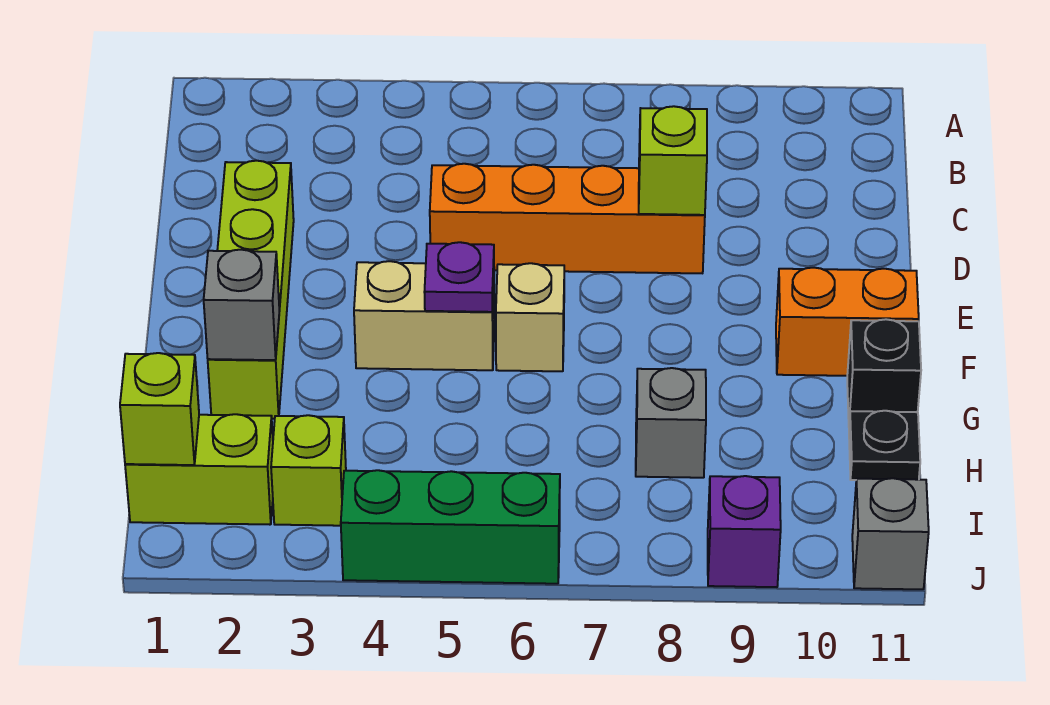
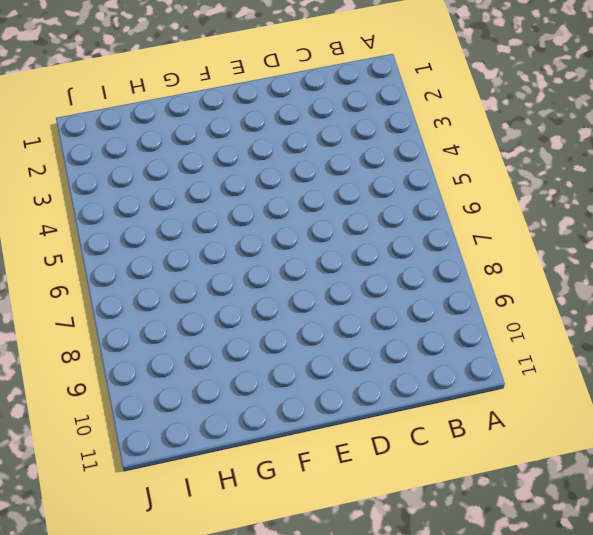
none -> lime 1x4 brick [208,161,294,419]
none -> orange 1x4 brick [430,164,705,273]
none -> tan 1x2 brick [354,261,495,370]

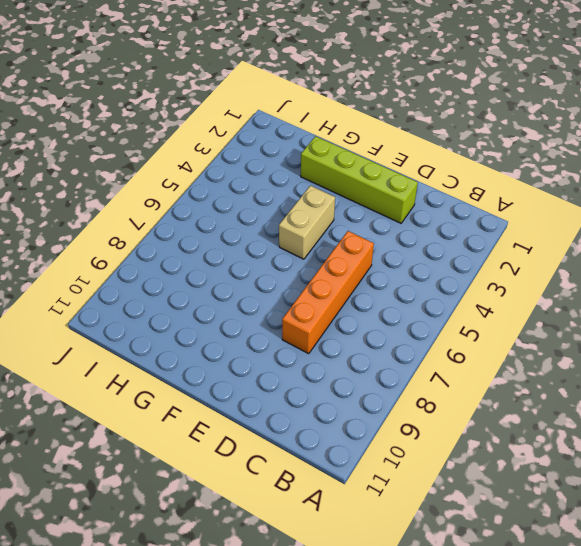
none -> tan 1x1 brick [496,263,564,371]
none -> orange 1x2 brick [776,268,919,376]
none -> black 1x1 brick [847,319,921,420]

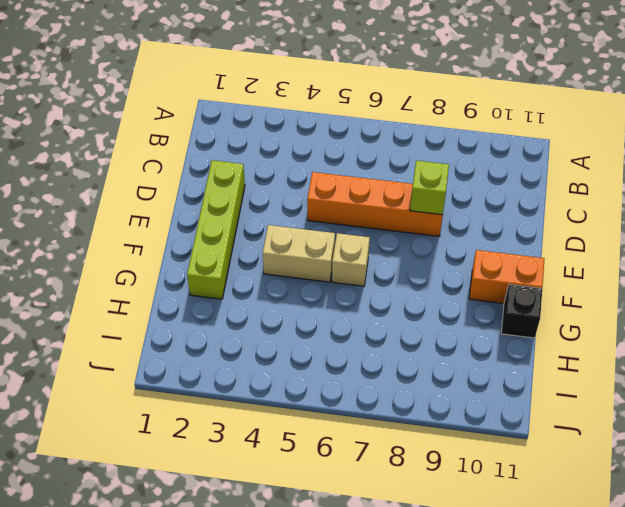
none -> grey 1x1 brick [636,368,706,478]
none -> black 1x1 plate [849,411,920,480]
none -> lime 1x2 brick [125,414,273,525]

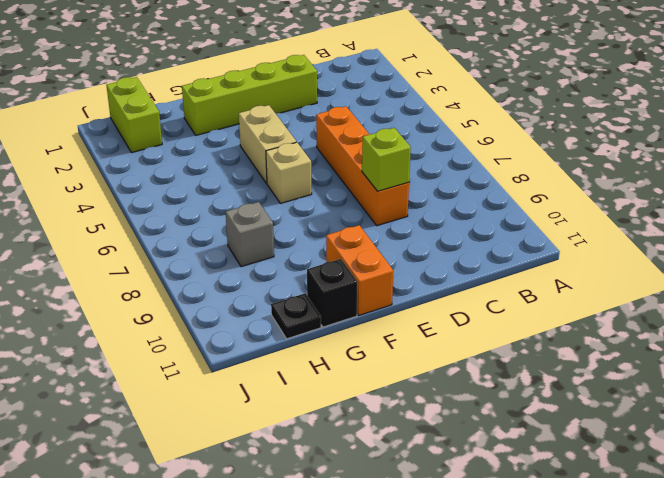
none -> lime 1x1 brick [271,415,346,526]
none -> green 1x3 brick [341,470,560,584]
none -> purple 1x1 brick [708,476,781,587]

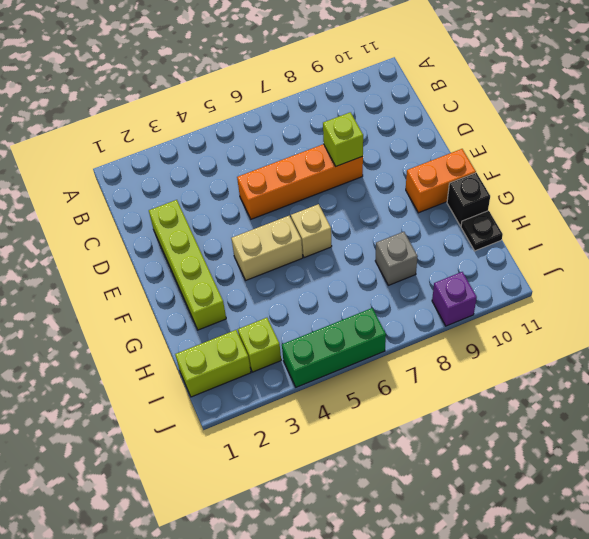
none -> grey 1x1 brick [852,478,929,589]
none -> purple 1x1 plate [424,242,494,312]
none -> grey 1x1 brick [204,250,279,360]

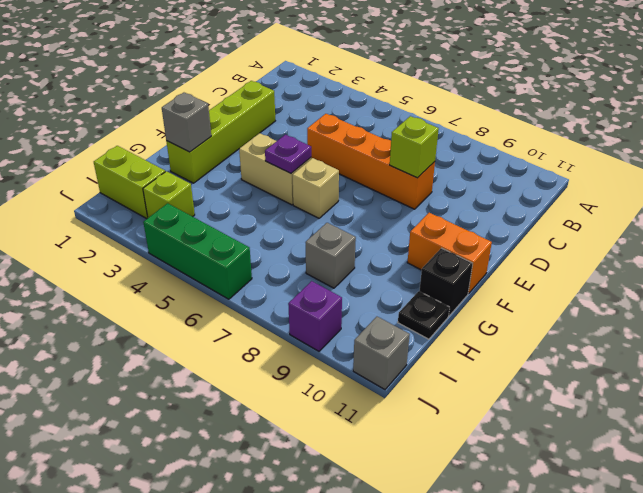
none -> lime 1x1 brick [120,353,199,465]

